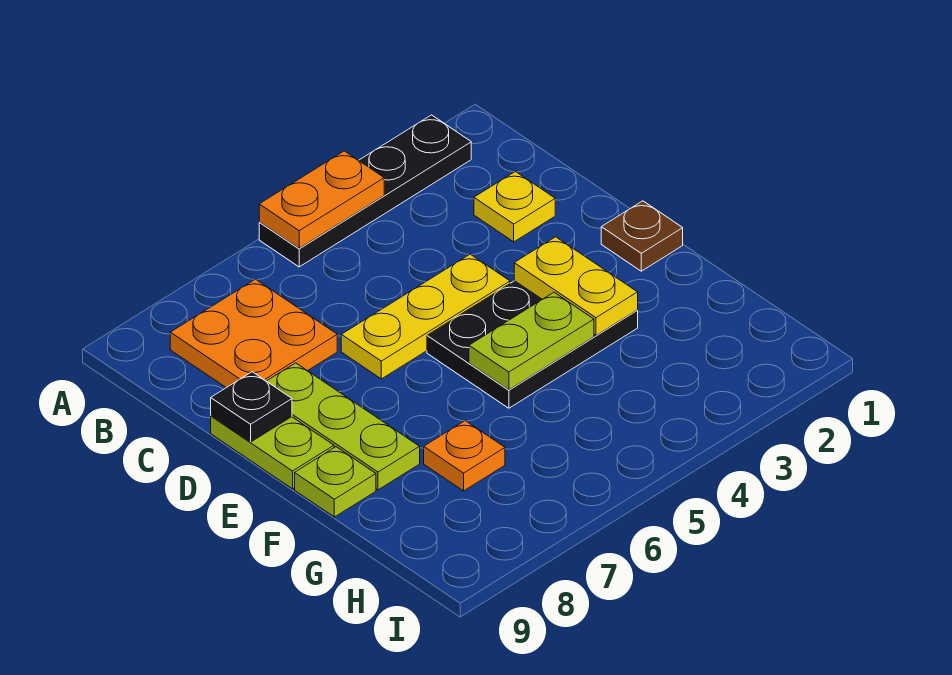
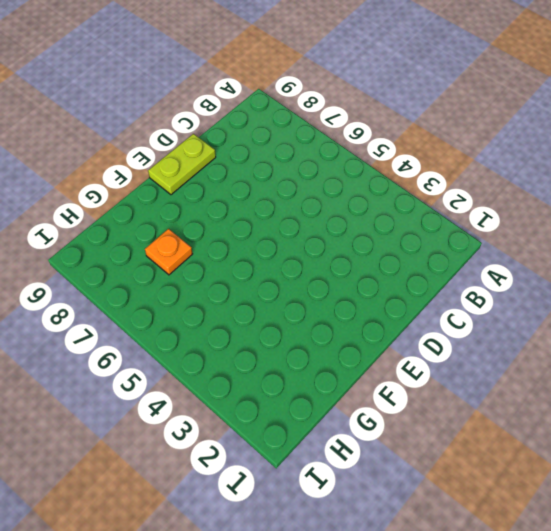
none -> black 1x4 plate [259,115,471,267]
none -> orange 2x2 plate [170,279,337,388]
none -> yellow 1x1 plate [474,172,555,242]

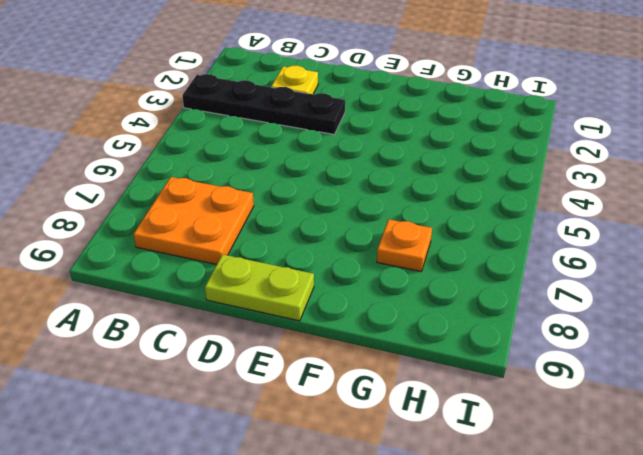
black 1x4 plate [182,74,345,134] -> black 1x4 plate turned to [259,115,471,267]
none -> yellow 1x3 plate [341,254,510,379]
none -> lime 1x3 plate [267,363,420,490]
none -> brown 1x1 plate [601,201,683,271]

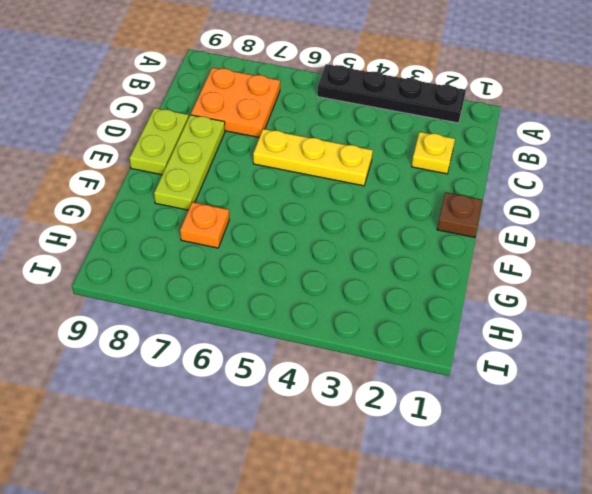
none -> black 2x3 plate [427,281,638,408]
none -> lime 1x1 plate [295,447,376,517]
none -> orange 1x2 plate [259,151,384,248]

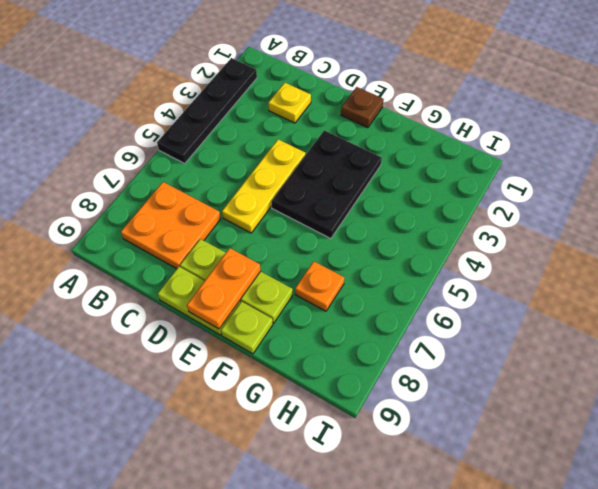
orange 1x2 plate [187,248,261,329] -> orange 1x2 plate moved to [259,151,384,248]
none -> black 1x1 plate [211,372,292,442]
none -> yellow 1x2 plate [514,237,638,335]
none -> lime 1x2 plate [469,293,594,390]

